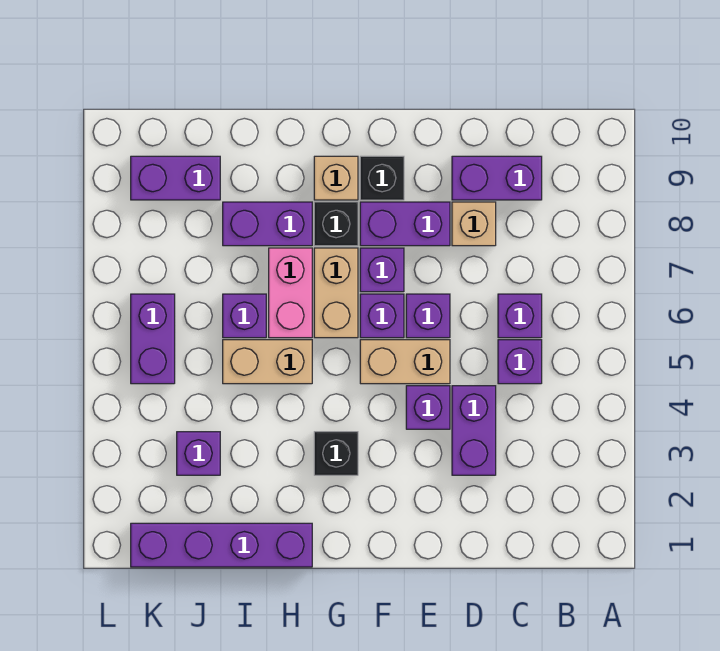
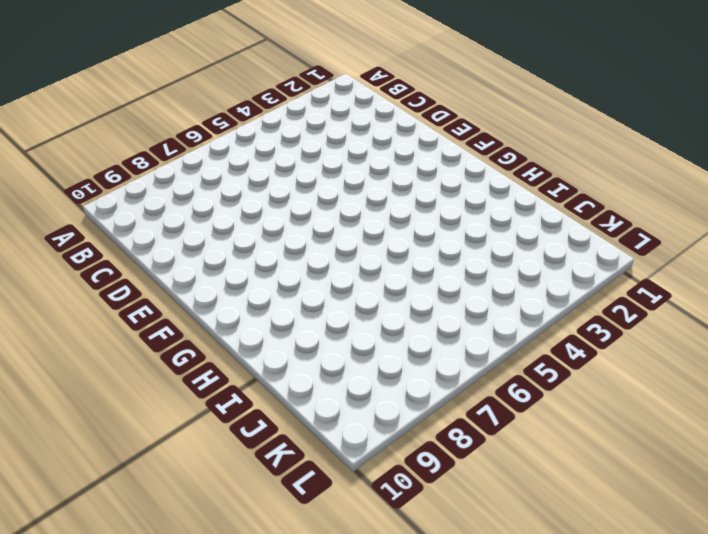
none -> purple 1x1 brick [498,340,542,384]
none -> purple 1x1 brick [498,294,542,338]
none -> purple 1x2 brick [452,156,542,200]

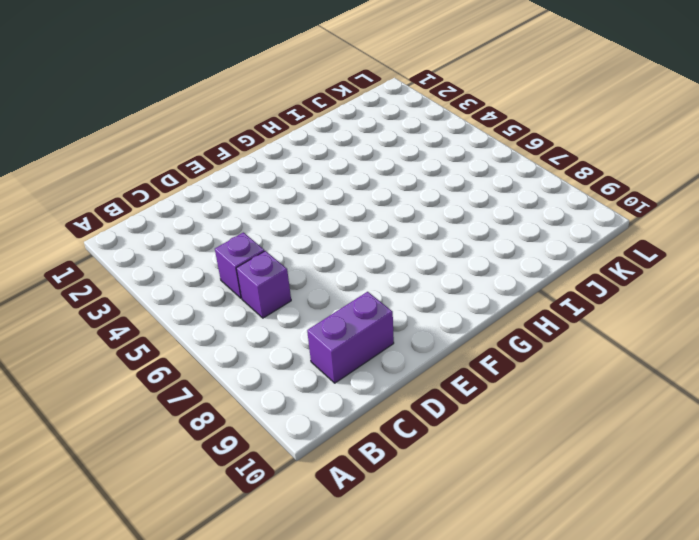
none -> purple 1x2 brick [452,386,496,475]
none -> tan 1x1 brick [452,202,496,246]
none -> purple 1x1 brick [406,386,450,429]

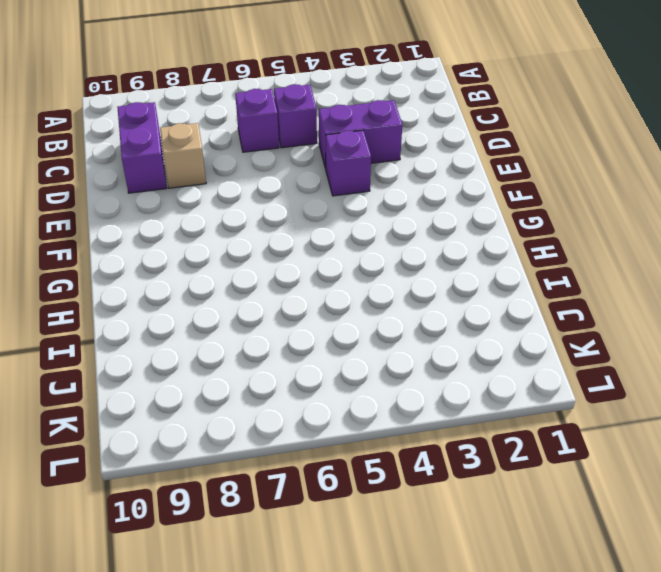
none -> tan 1x2 brick [360,340,450,384]
none -> purple 1x1 brick [406,294,450,338]
none -> purple 1x2 brick [360,202,450,246]

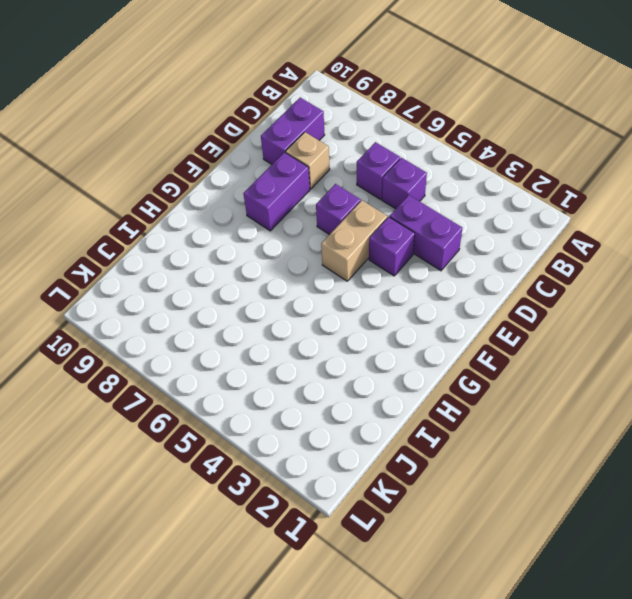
none -> purple 1x1 brick [360,294,404,338]
none -> purple 1x1 brick [360,248,404,292]
none -> black 1x1 brick [360,156,404,200]

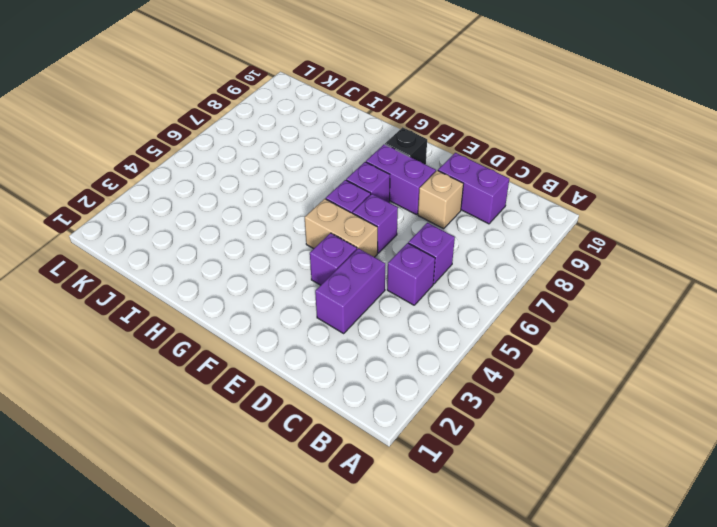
none -> black 1x1 brick [314,432,358,475]
none -> tan 1x2 brick [314,248,358,338]
none -> black 1x1 brick [314,202,358,246]

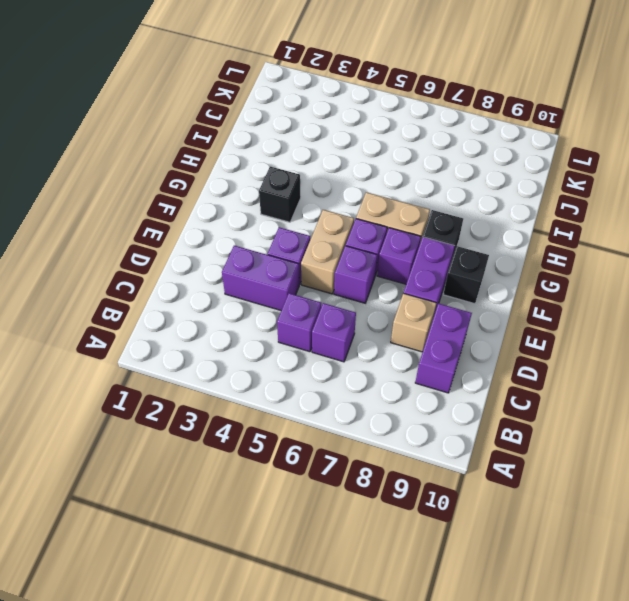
none -> tan 1x1 brick [314,156,358,200]
none -> purple 1x4 brick [131,523,312,567]
none -> tan 1x2 brick [223,340,312,384]

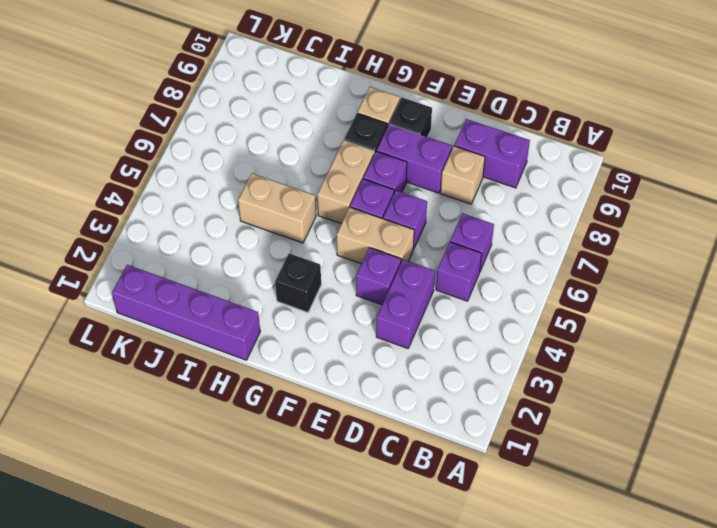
none -> pink 1x2 brick [269,248,312,338]
none -> purple 1x2 brick [223,202,312,246]
none -> purple 1x1 brick [223,294,266,338]

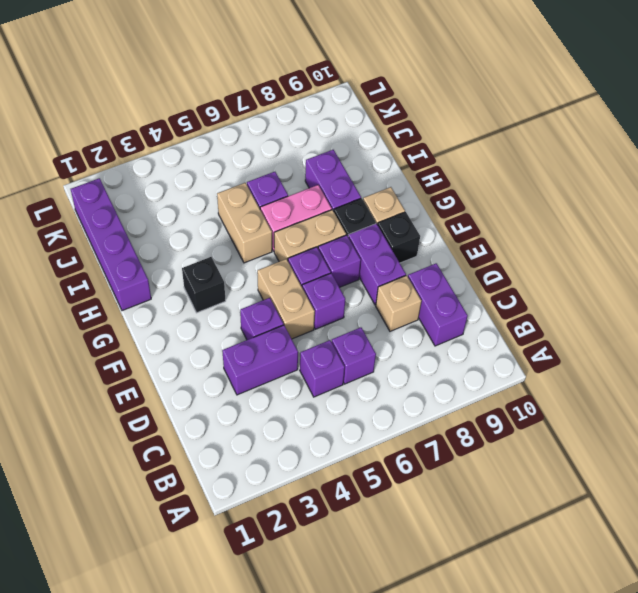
none -> purple 1x1 brick [177,432,220,475]
none -> purple 1x2 brick [131,156,220,200]
none -> purple 1x2 brick [131,294,175,384]

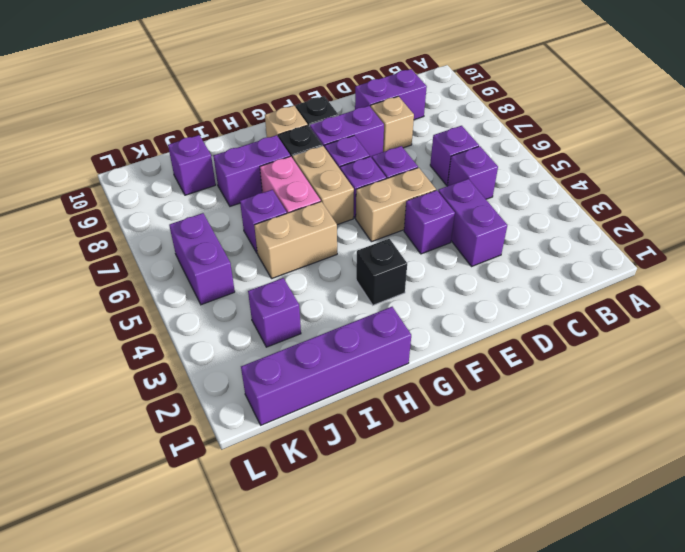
purple 1x1 brick [168,135,216,195] -> purple 1x2 brick [131,156,220,200]

